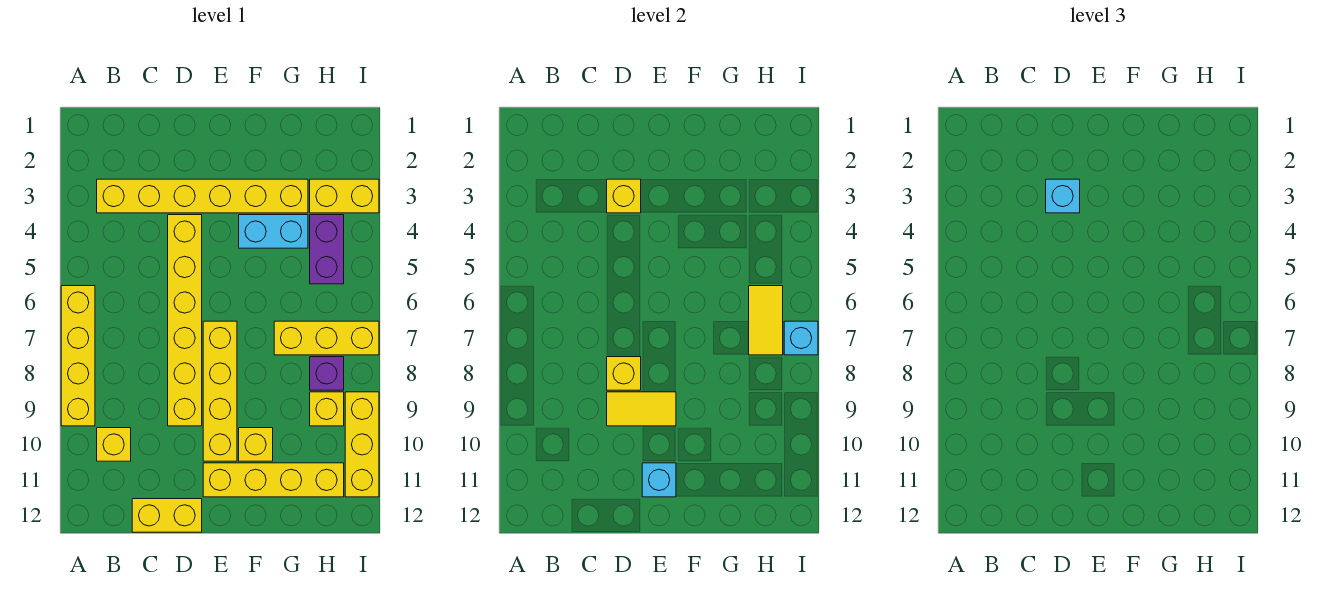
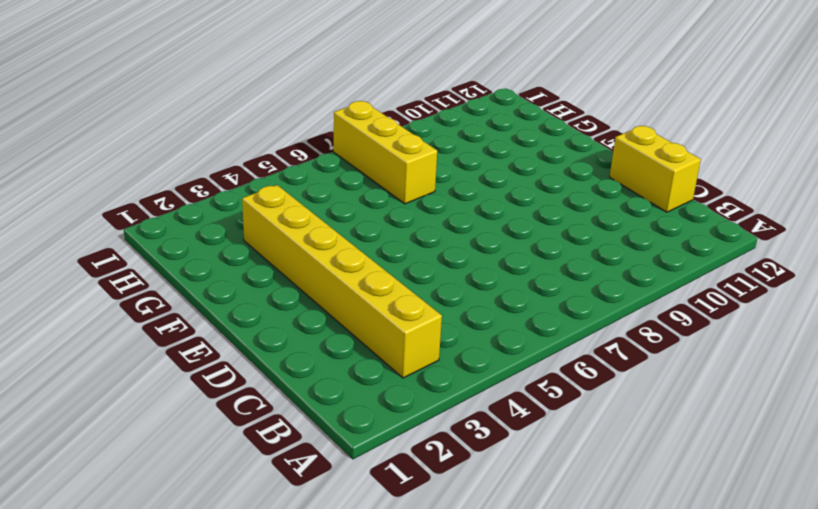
none -> yellow 1x4 brick [61,286,95,426]
none -> yellow 1x1 brick [97,428,131,461]
none -> yellow 1x6 brick [168,215,202,426]

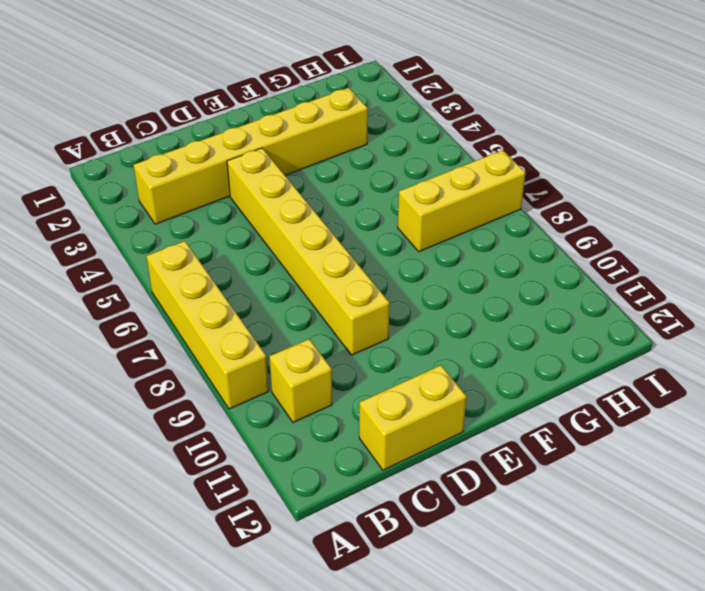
none -> yellow 1x4 brick [203,321,237,461]
none -> yellow 1x4 brick [203,463,344,497]
none -> cyan 1x2 brick [239,215,308,248]

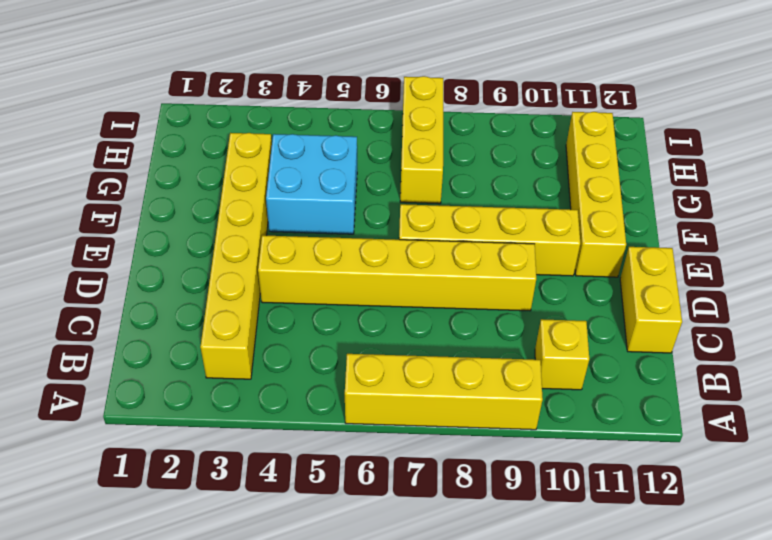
cyan 2x2 brick [266,134,357,234] -> cyan 1x2 brick [239,215,308,248]
none -> yellow 1x1 brick [239,428,273,461]
none -> yellow 1x2 brick [310,179,379,213]
none -> purple 1x2 brick [310,215,344,284]

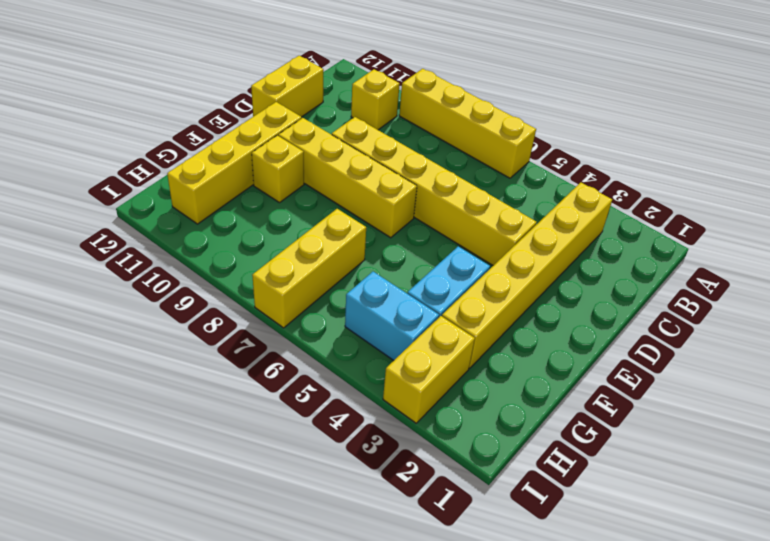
cyan 1x2 brick [345,272,439,360] -> purple 1x2 brick [310,215,344,284]
none -> purple 1x1 brick [310,357,344,390]
none -> yellow 1x1 brick [310,392,344,426]
none -> yellow 1x3 brick [345,392,379,497]

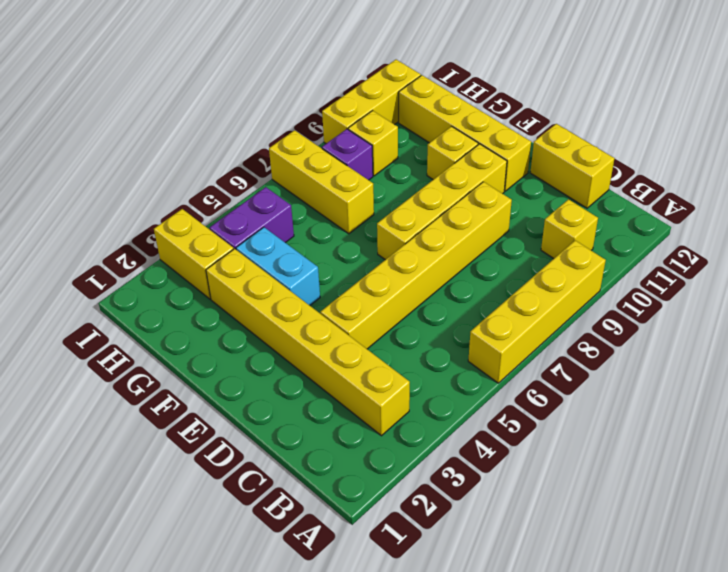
none -> yellow 1x1 brick [607,179,641,213]
none -> yellow 1x1 brick [607,357,641,390]
none -> yellow 1x2 tile [607,392,676,426]

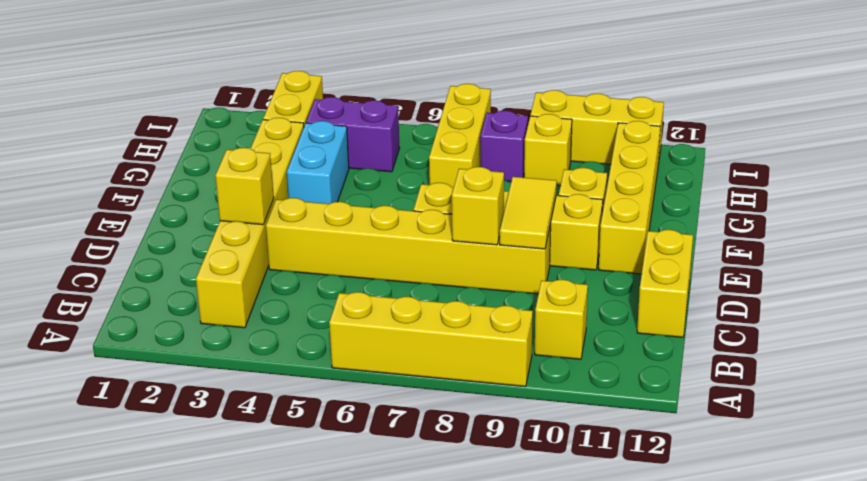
none -> cyan 1x1 brick [642,463,676,497]
none -> yellow 1x2 tile [749,286,783,355]
none -> cyan 1x1 brick [784,321,818,355]

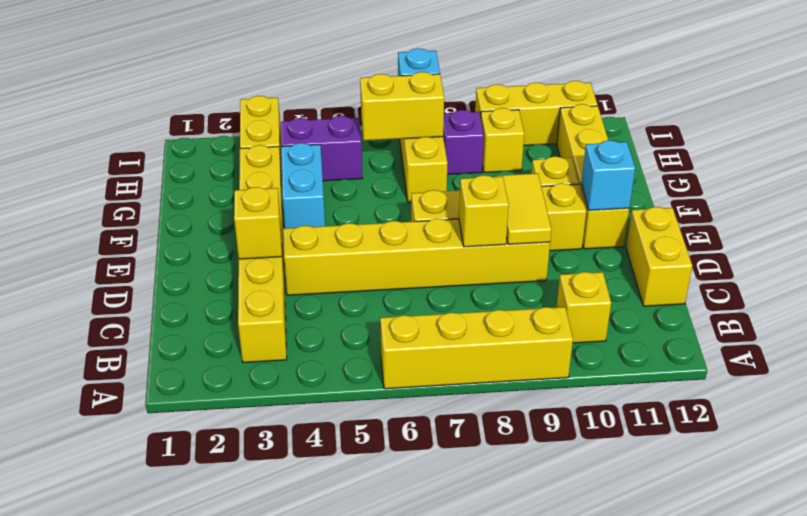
yellow 1x2 brick [360,72,444,141] -> yellow 1x2 tile [749,286,783,355]
none -> cyan 1x1 brick [1046,179,1080,213]

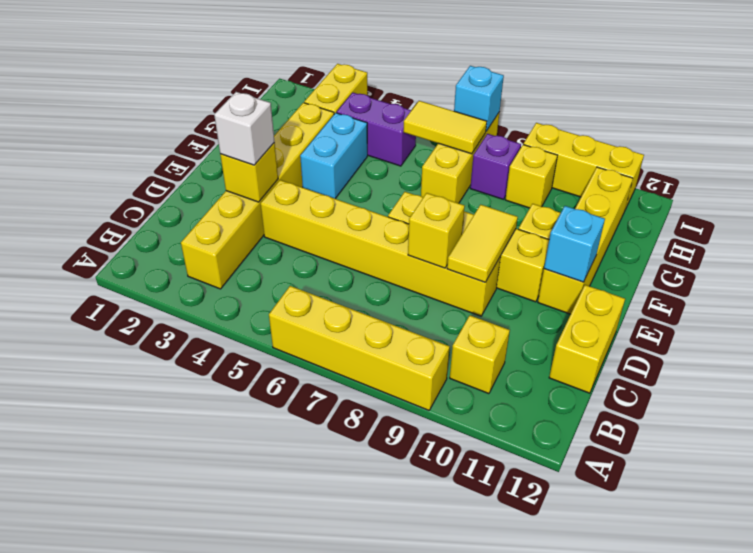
white 1x1 brick [214,92,275,165] -> cyan 1x1 brick [1046,179,1080,213]

